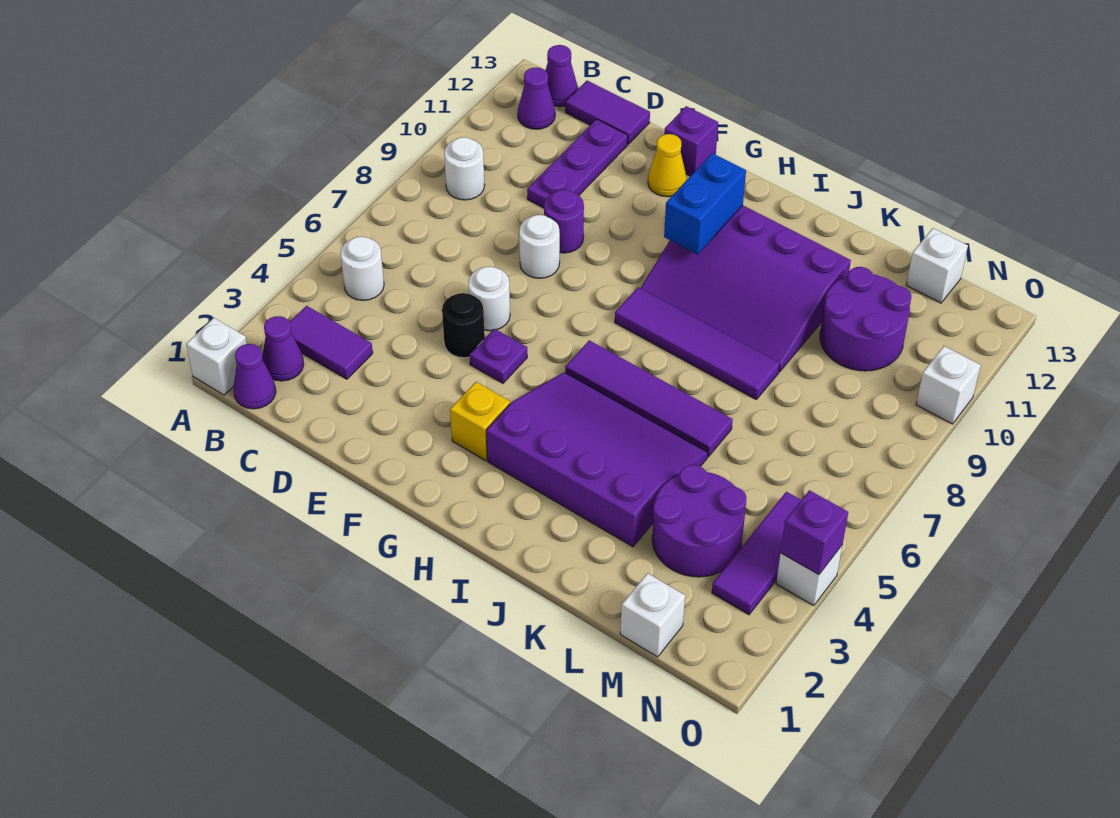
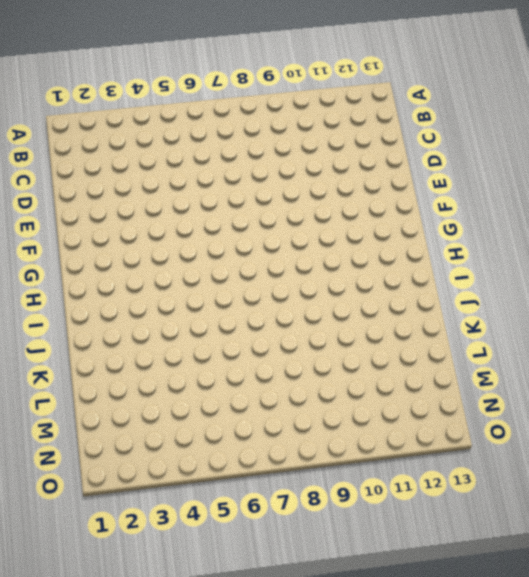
none -> white 1x1 brick [186,318,247,395]
none -> purple 1x1 cone [233,344,276,409]
none -> purple 1x1 cone [262,316,304,381]
none -> purple 1x2 tile [290,306,373,379]

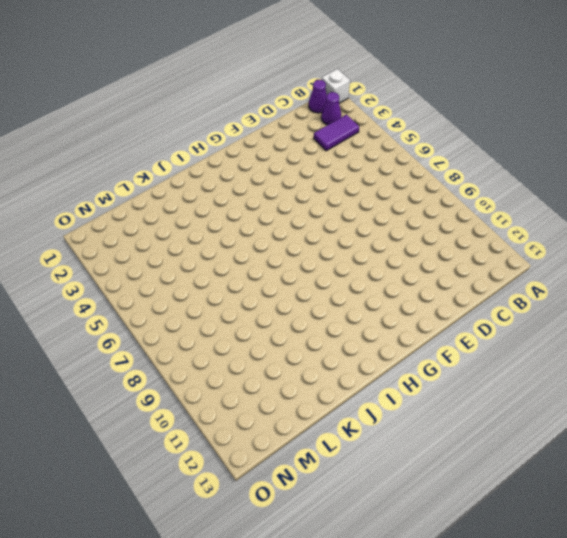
none -> white 1x1 round brick [340,237,384,300]
none -> white 1x1 round brick [444,137,485,200]
none -> purple 1x1 cone [518,67,555,129]
none -> purple 1x1 cone [545,45,578,107]

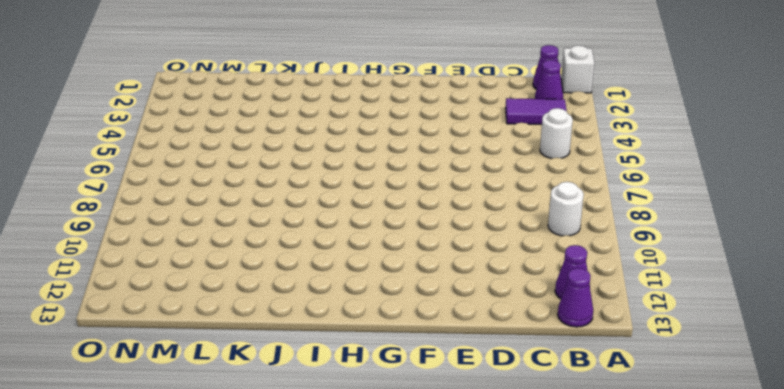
none -> purple 1x2 tile [565,81,650,144]
none -> purple 1x3 plate [527,119,628,208]
none -> black 1x1 round brick [442,293,485,358]
none -> white 1x1 round brick [468,267,510,331]

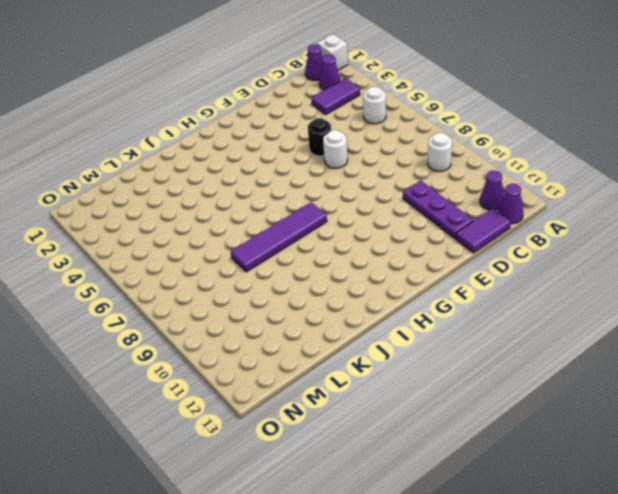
none -> white 1x1 round brick [519,215,560,278]
none -> purple 1x1 round brick [544,190,584,253]
none -> purple 1x1 plate [470,329,527,383]
none -> yellow 1x1 cone [648,134,687,197]

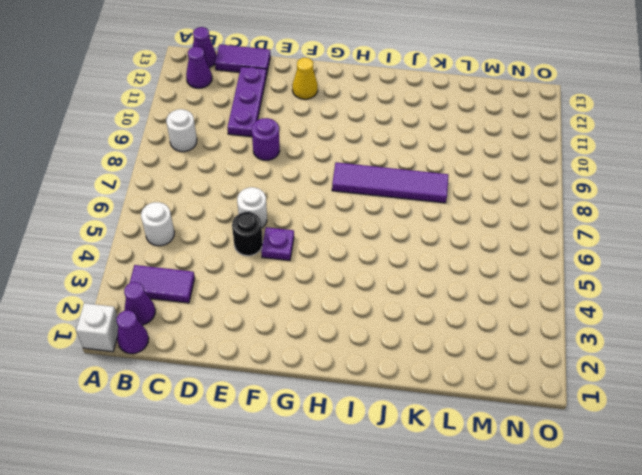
none -> white 1x1 round brick [519,215,560,278]
none -> purple 1x1 brick [664,106,718,176]
none -> yellow 1x1 brick [450,382,510,461]
none -> purple 3x4 slope [486,372,708,547]

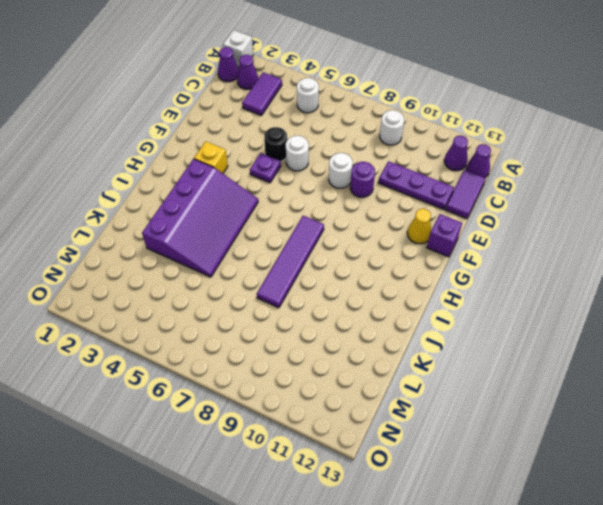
none -> purple 1x4 tile [565,340,733,457]
none -> purple 3x4 slope [641,205,851,372]
none -> purple 2x2 round brick [652,465,747,577]
none -> purple 2x2 round brick [820,267,911,371]

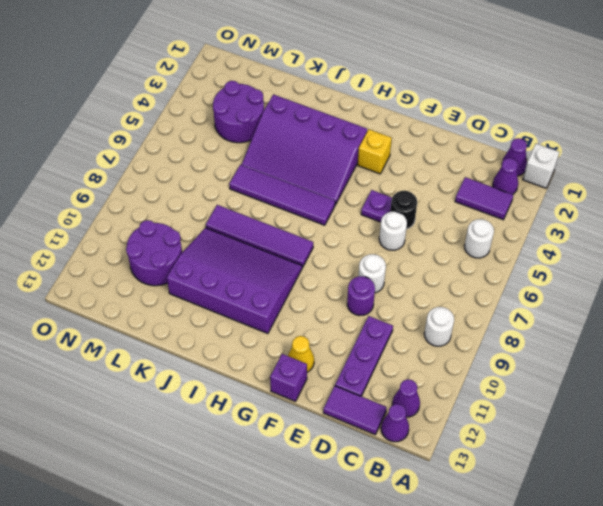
none -> white 1x1 brick [620,573,685,657]
none -> white 1x1 brick [906,228,968,303]
none -> purple 1x3 tile [712,492,801,615]
none -> white 1x1 brick [776,546,842,606]

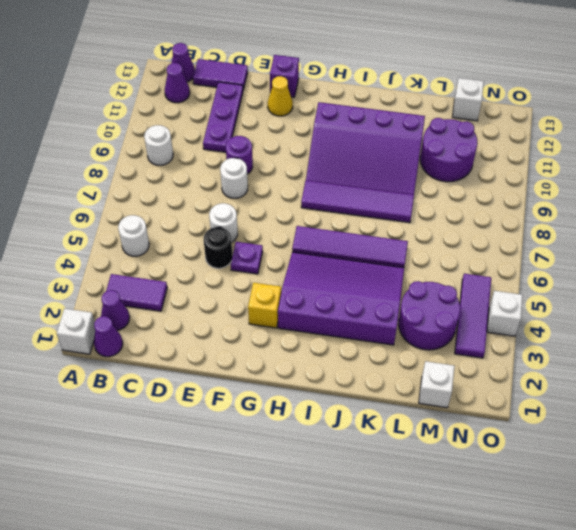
none -> white 1x1 brick [916,346,981,424]
none -> blue 1x2 brick [664,153,746,254]
none -> purple 1x1 brick [781,490,848,575]

